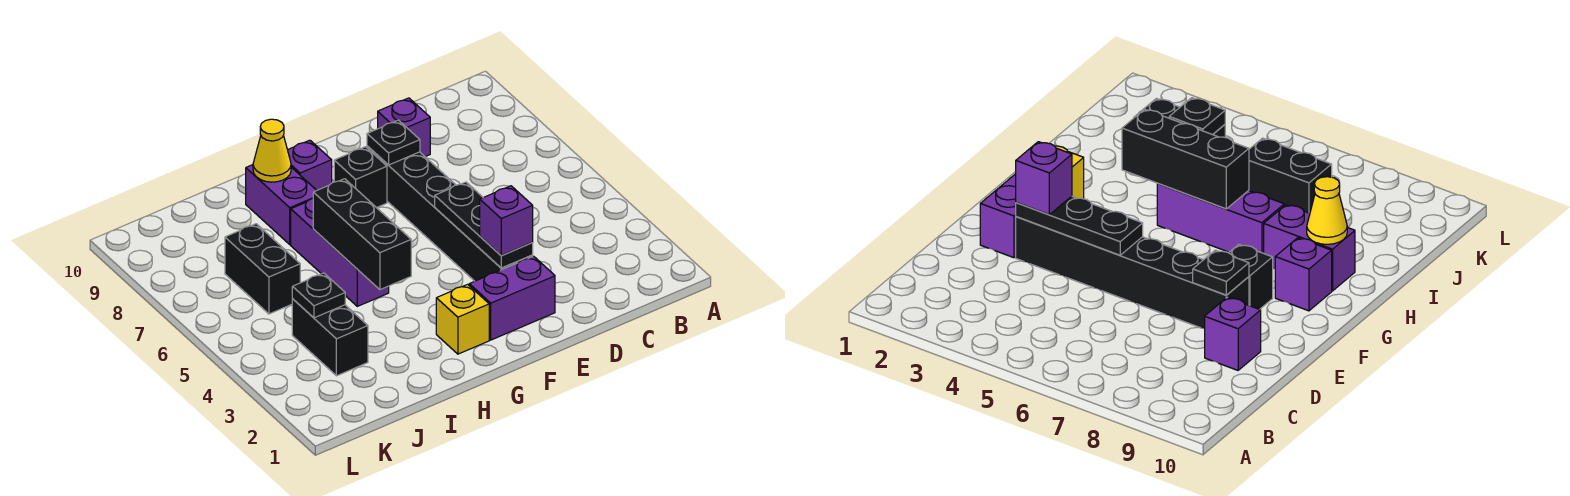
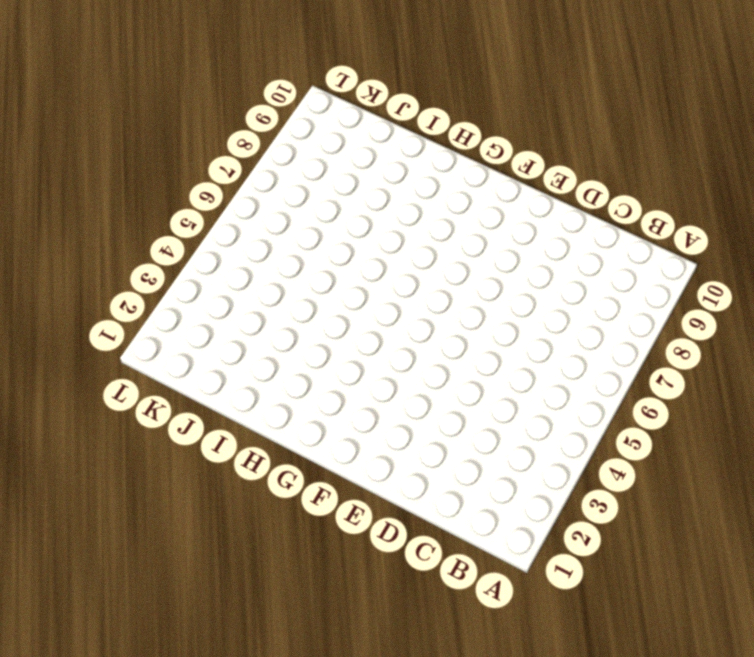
none -> purple 1x1 brick [377,98,430,157]
none -> purple 1x2 brick [469,256,555,340]
none -> black 1x6 brick [367,146,533,281]

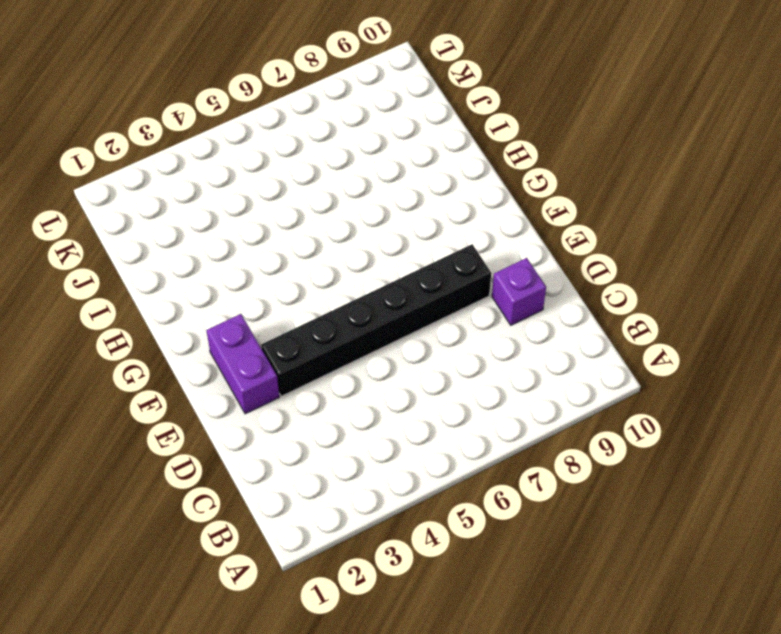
none -> black 1x1 brick [334,147,387,208]
none -> yellow 1x1 brick [436,284,489,354]
none -> purple 1x1 brick [288,140,332,190]

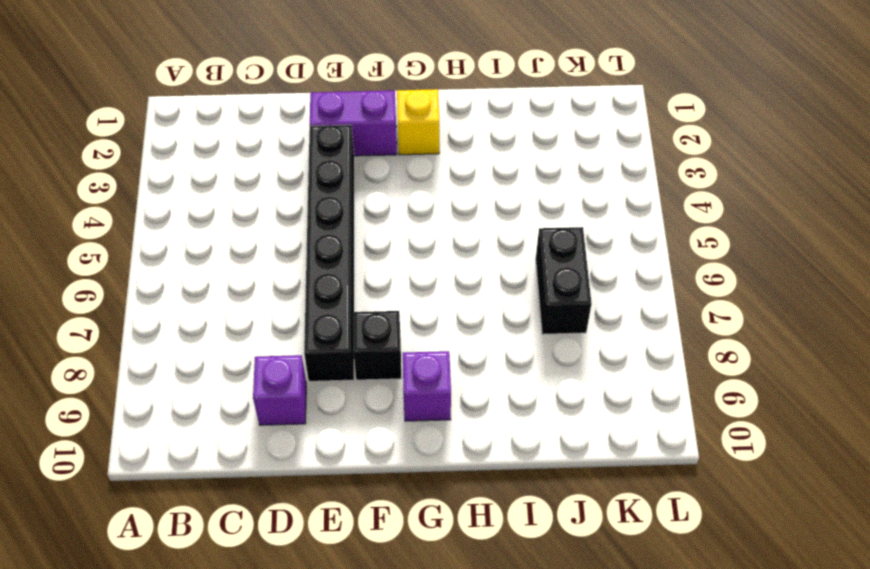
none -> purple 1x3 brick [291,199,389,306]
none -> purple 1x2 brick [246,165,317,244]
none -> black 1x2 brick [292,299,368,376]

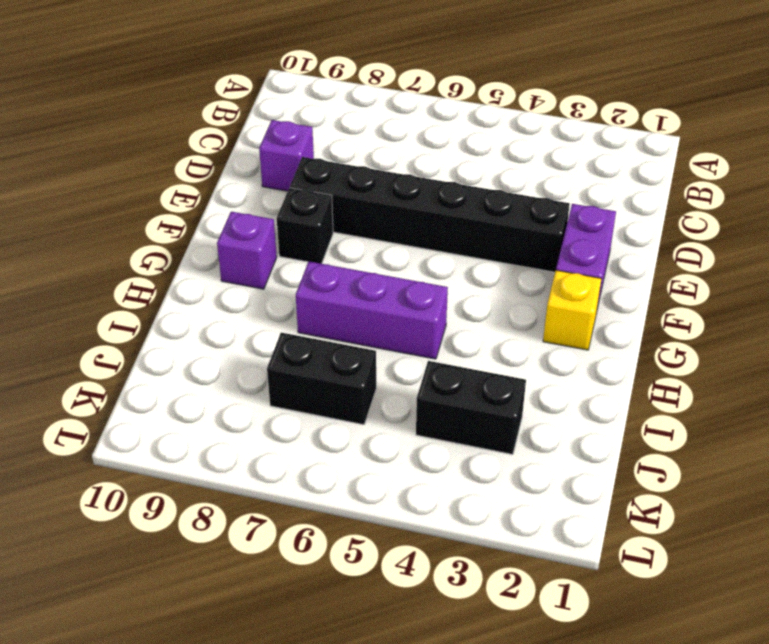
none -> purple 1x2 brick [246,165,317,244]
none -> black 1x3 plate [435,182,533,268]
none -> black 1x1 plate [367,120,420,165]

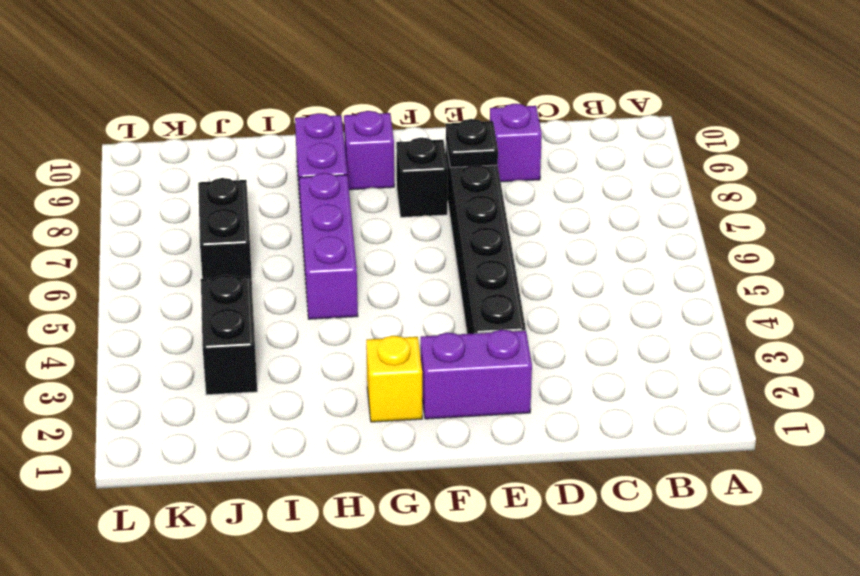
none -> black 1x3 plate [435,182,533,268]
none -> black 1x3 brick [313,179,411,290]
none -> yellow 1x1 cone [253,119,291,182]

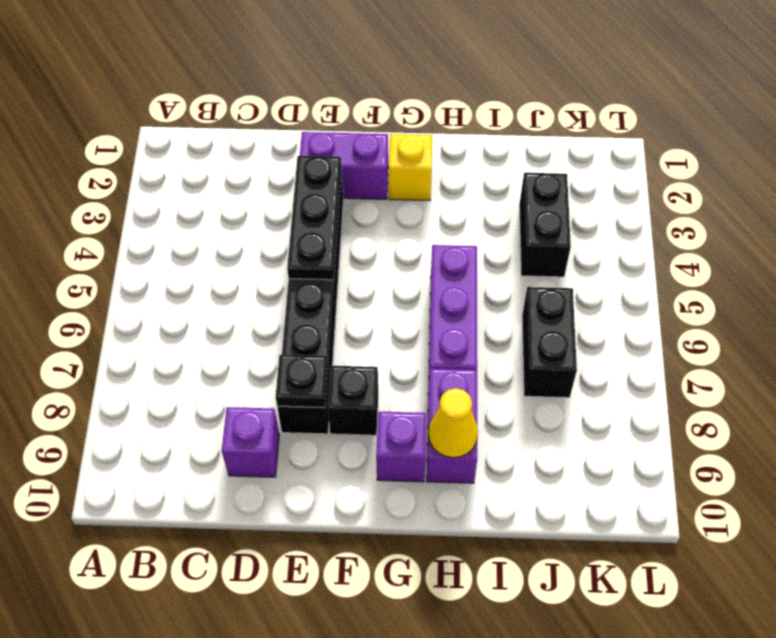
none -> black 1x3 brick [313,179,411,290]
none -> black 1x1 plate [292,273,345,318]
none -> purple 1x1 brick [480,186,533,256]

